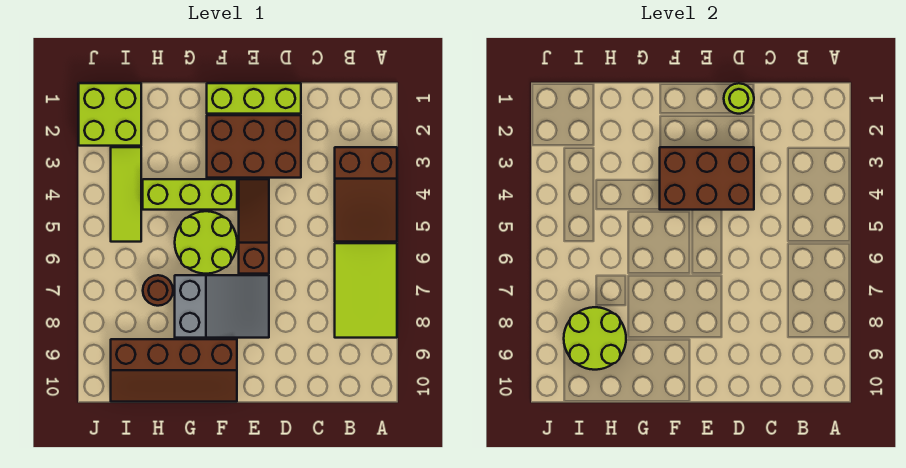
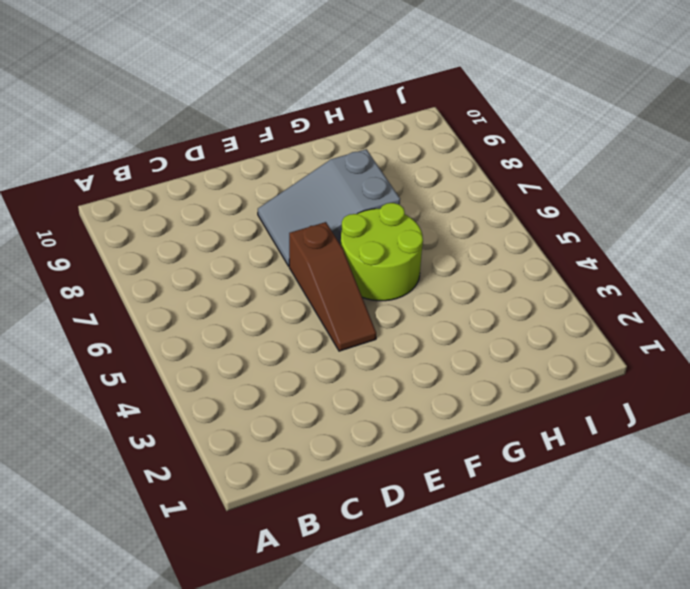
none -> brown 2x3 slope [335,147,397,242]
none -> lime 2x3 tile [335,243,397,338]
none -> lime 1x3 brick [207,83,301,114]

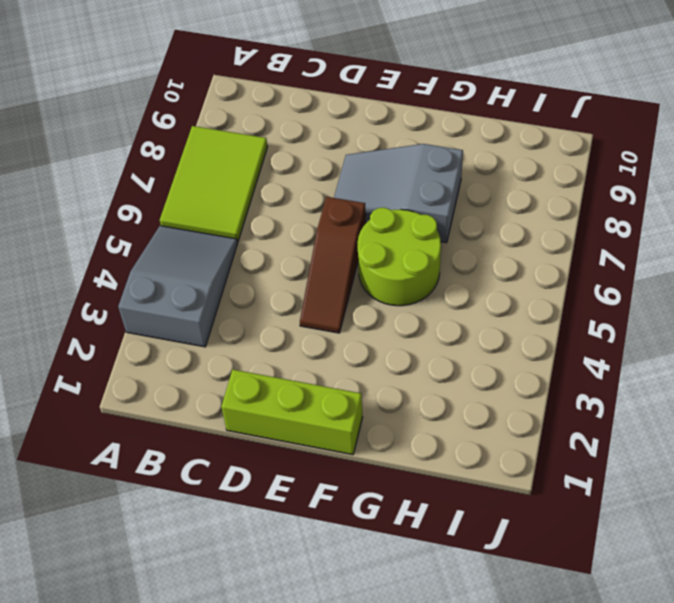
grey 2x3 slope [118,226,238,347] -> brown 2x3 slope [335,147,397,242]
none -> brown 2x3 brick [207,115,301,178]
none -> lime 1x3 brick [143,179,237,210]
none -> brown 2x4 slope [111,339,237,402]

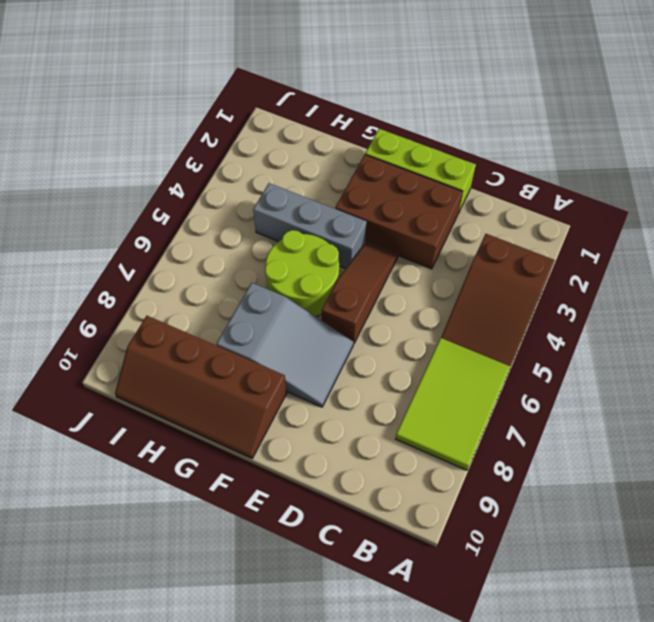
grey 1x3 brick [253,183,367,269] -> lime 1x3 brick [143,179,237,210]
none -> brown 1x1 round brick [143,275,173,306]
none -> lime 2x2 brick [79,83,141,146]
none -> lime 1x3 tile [111,147,141,242]

